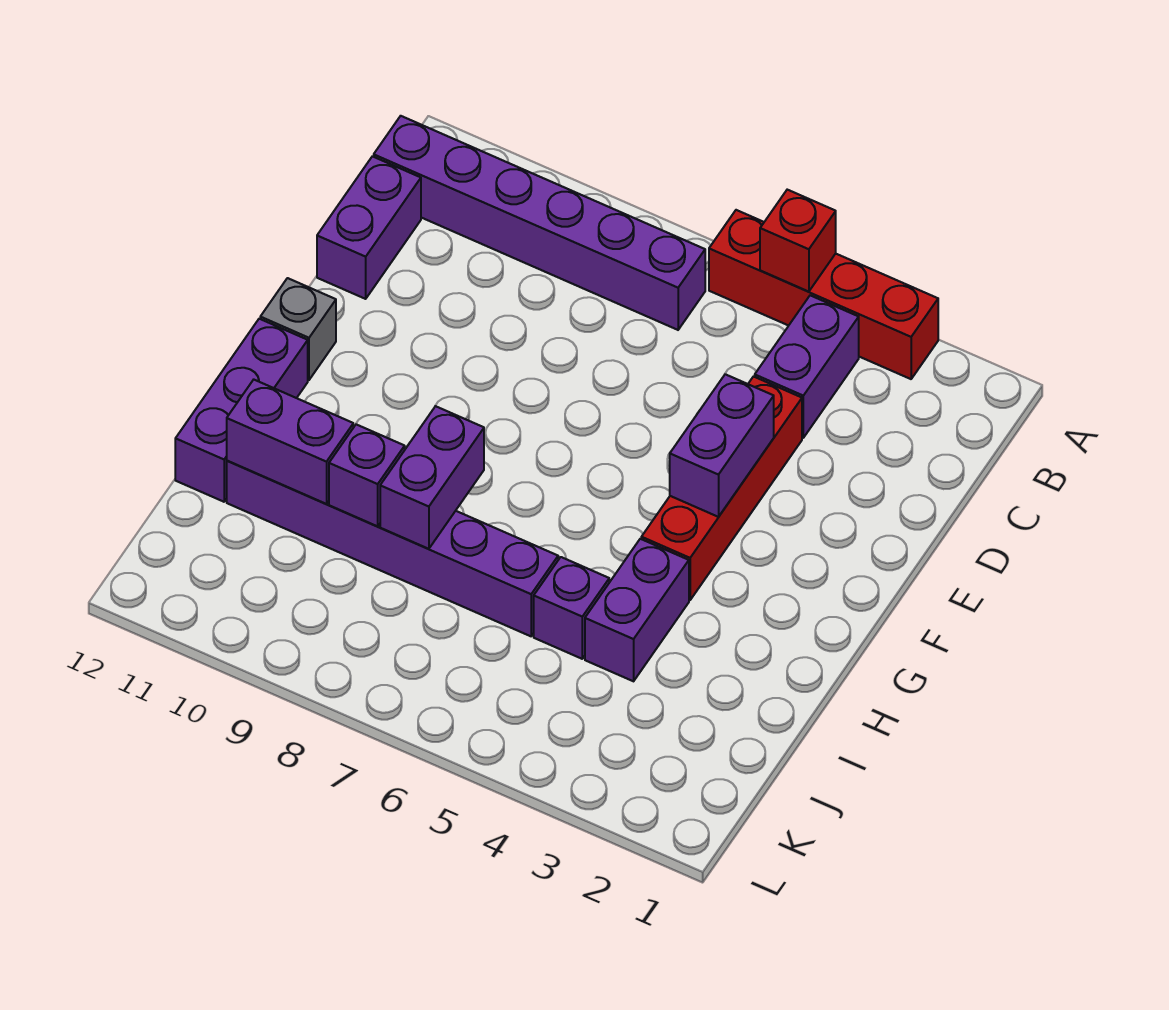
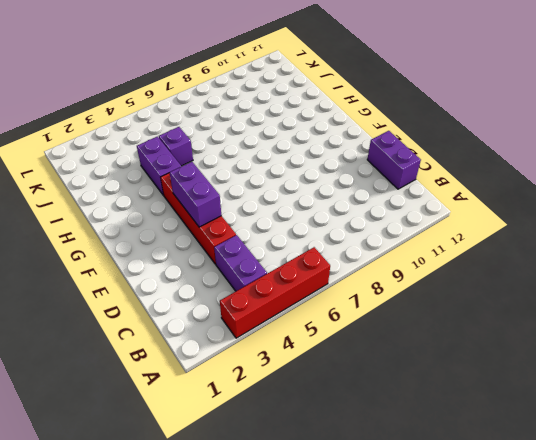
none -> purple 1x6 brick [374,116,705,330]
none -> grey 1x1 brick [260,278,336,380]
none -> purple 1x3 brick [175,319,308,502]

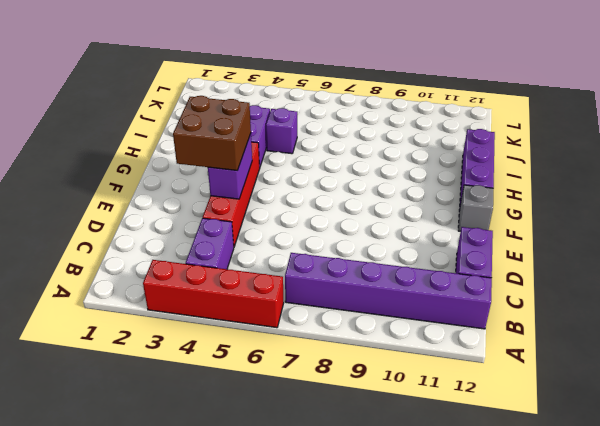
brown 2x2 brick [173,96,251,170] -> none
none -> purple 1x6 brick [227,461,558,636]
none -> red 1x1 brick [760,190,836,292]
none -> purple 1x2 brick [380,406,484,549]

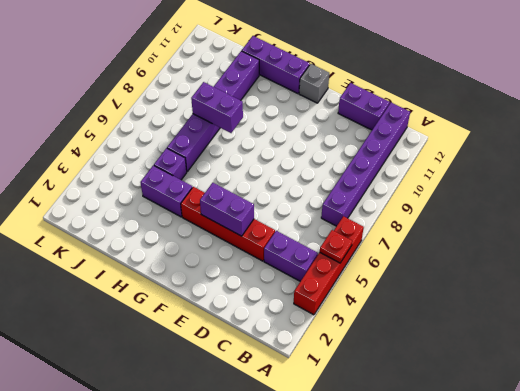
red 1x1 plate [320,230,352,263] -> red 1x1 brick [760,190,836,292]
none -> purple 1x1 brick [329,424,405,526]
none -> purple 1x2 brick [227,380,353,504]

